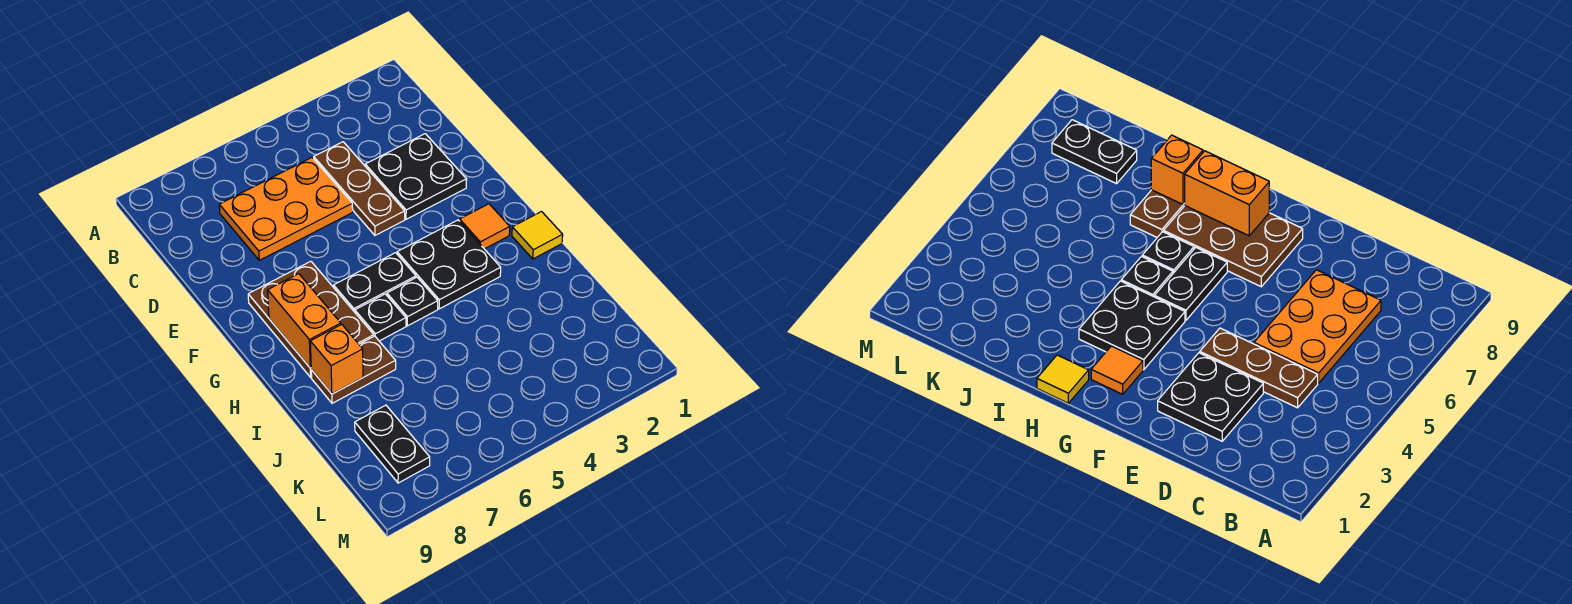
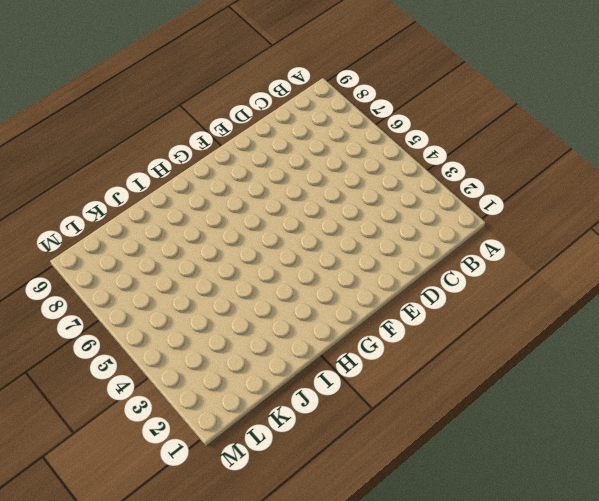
none -> brown 1x3 plate [314,142,405,235]
none -> orange 2x3 plate [219,158,353,260]
none -> black 2x2 plate [365,134,467,219]

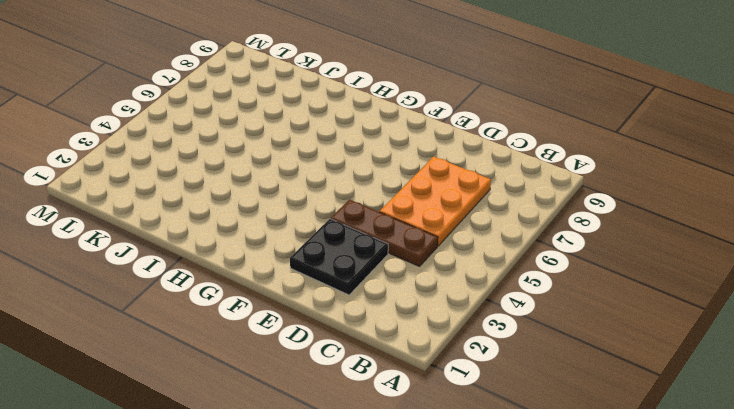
none -> brown 2x3 plate [248,261,374,377]
none -> orange 1x1 tile [460,204,510,249]
none -> black 2x2 plate [397,220,501,309]

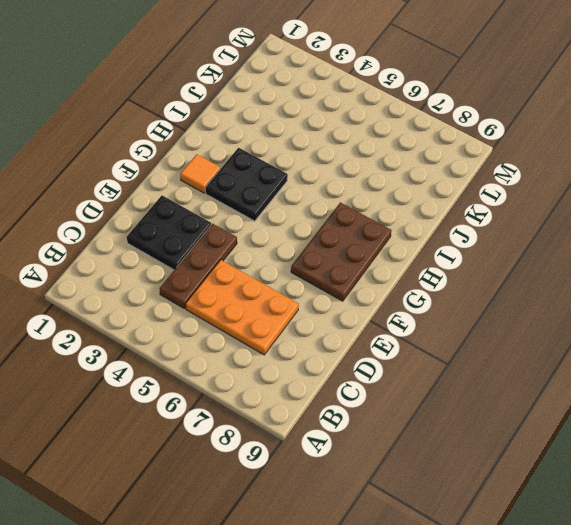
none -> black 1x2 plate [334,253,416,312]
none -> yellow 1x1 tile [512,212,563,259]
none -> black 1x1 plate [387,277,438,326]

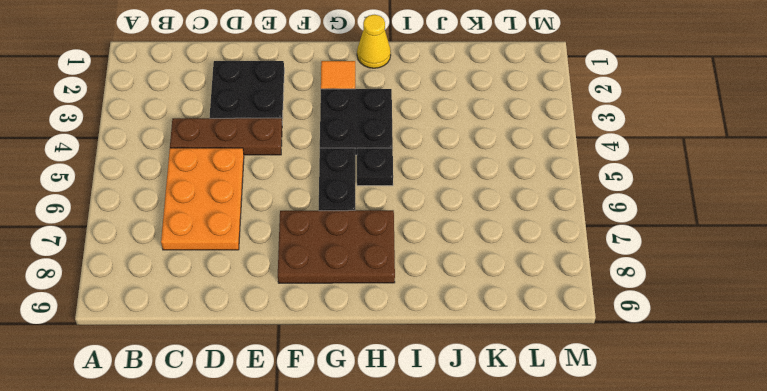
yellow 1x1 cone [357,15,391,68] -> yellow 1x1 tile [512,212,563,259]
none -> black 1x1 plate [355,294,406,341]
none -> brown 1x2 plate [311,336,396,403]
none -> black 1x2 plate [355,405,430,483]

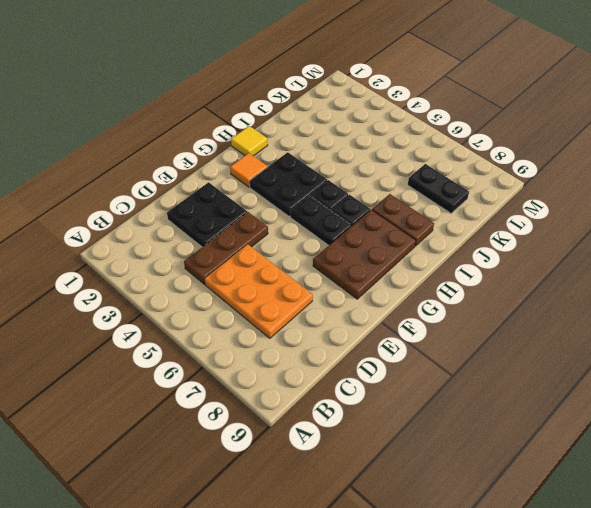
black 1x2 plate [408,164,469,213] -> black 1x2 plate turned to [355,405,430,483]
none -> orange 1x2 brick [268,274,341,368]
none -> orange 1x1 brick [310,324,363,394]

